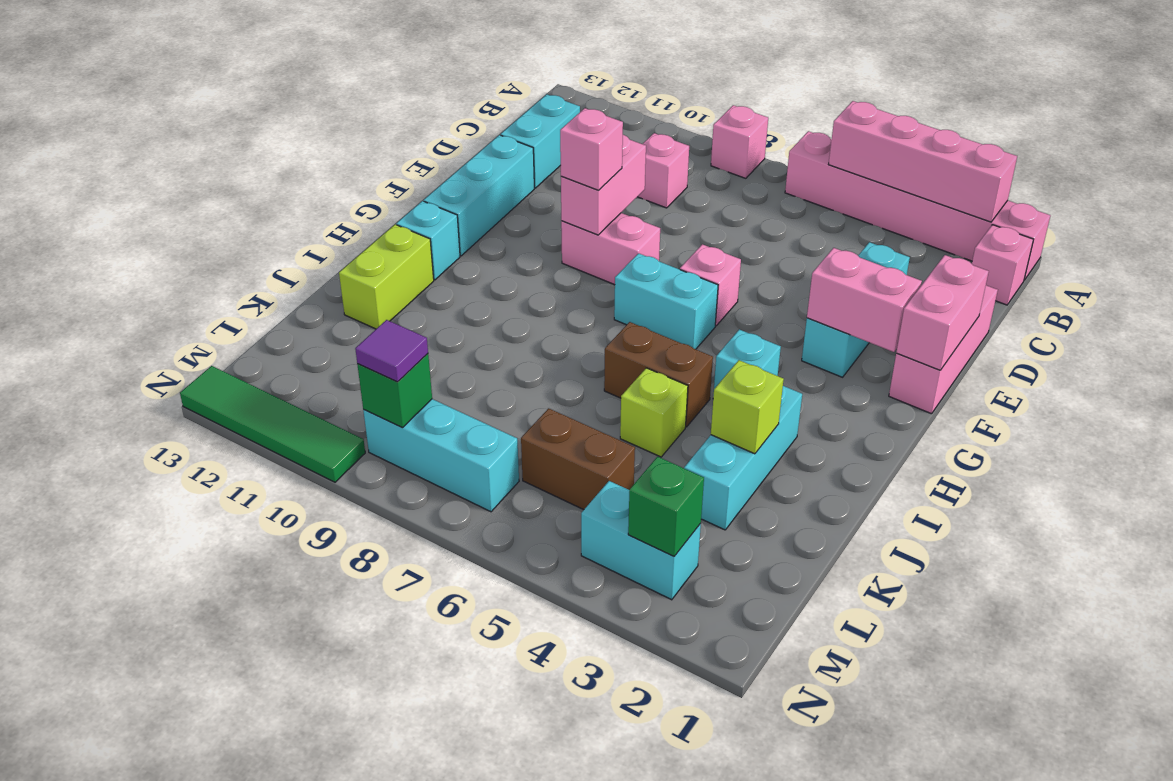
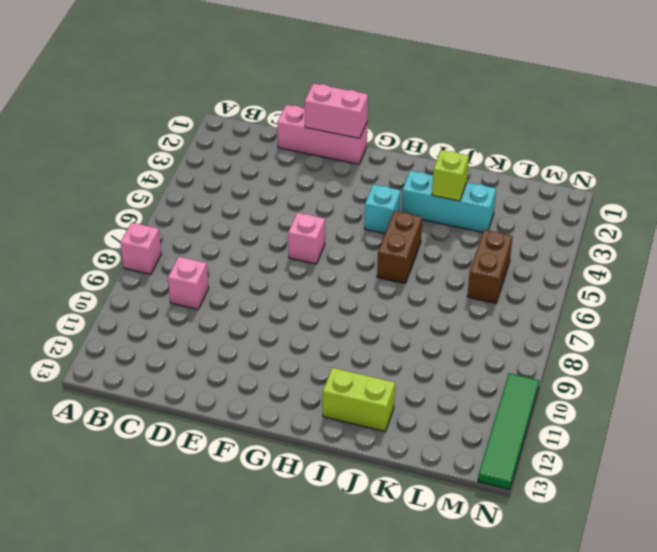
none -> pink 1x6 brick [785,131,1050,280]
none -> pink 1x1 brick [972,225,1033,305]
none -> cyan 1x2 brick [501,94,580,188]
none -> cyan 1x3 brick [802,242,910,377]

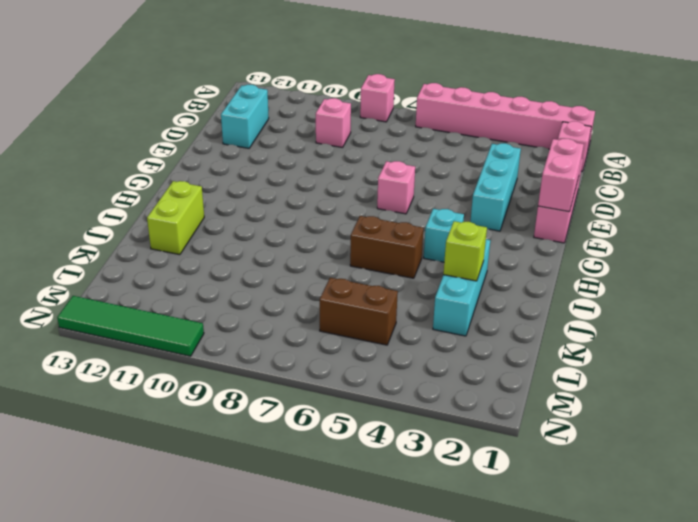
none -> cyan 1x3 brick [424,135,534,256]
none -> pink 1x2 brick [561,213,660,285]
none -> cyan 1x2 brick [614,253,718,349]
none -> cyan 1x1 brick [396,201,460,280]

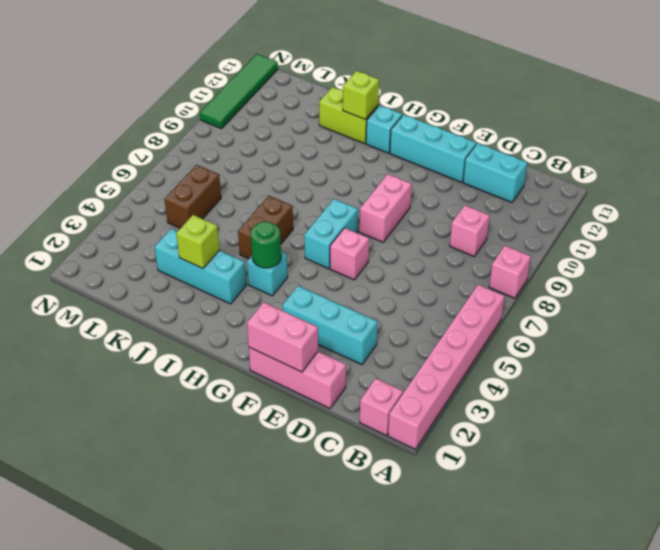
green 1x1 round brick [251,221,281,268] -> none
lime 1x1 brick [343,71,379,119] -> lime 1x1 brick moved to [620,368,688,457]
none -> cyan 1x2 brick [581,481,701,600]
none -> cyan 1x3 brick [363,399,519,512]
none -> pink 1x4 brick [829,101,1017,222]
none -> pink 1x2 brick [561,135,646,235]

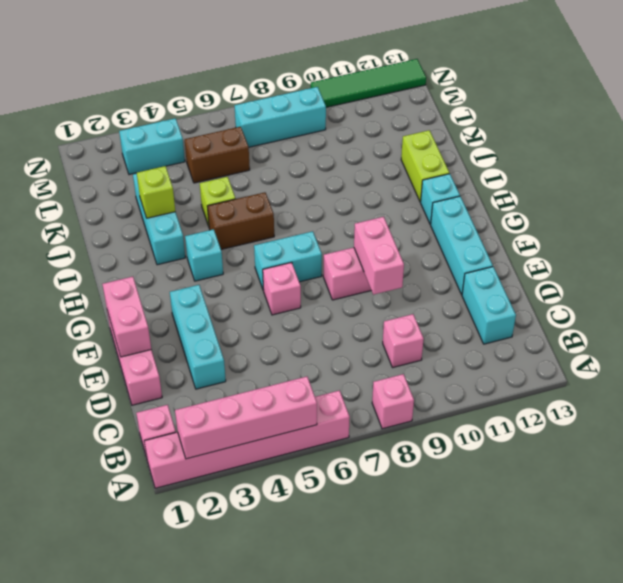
none -> pink 1x2 brick [807,248,922,352]
none -> green 1x1 brick [628,457,704,556]
none -> green 1x1 brick [357,354,432,428]
none -> pink 1x1 brick [560,108,623,190]

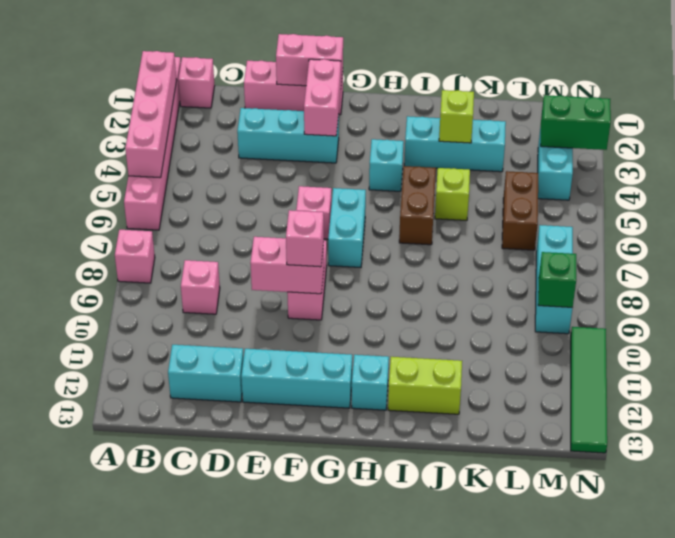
green 1x2 brick [540,95,611,150] -> green 1x1 brick [628,457,704,556]
none -> purple 1x1 tile [355,320,428,382]

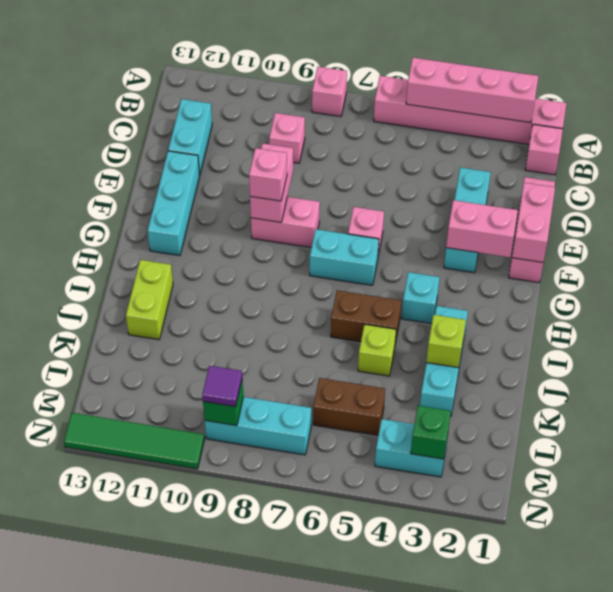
none -> cyan 1x1 brick [396,201,460,280]

